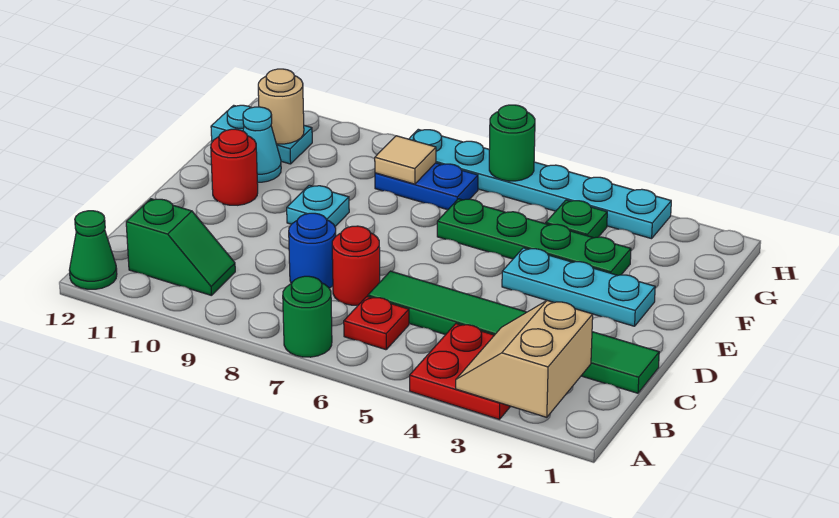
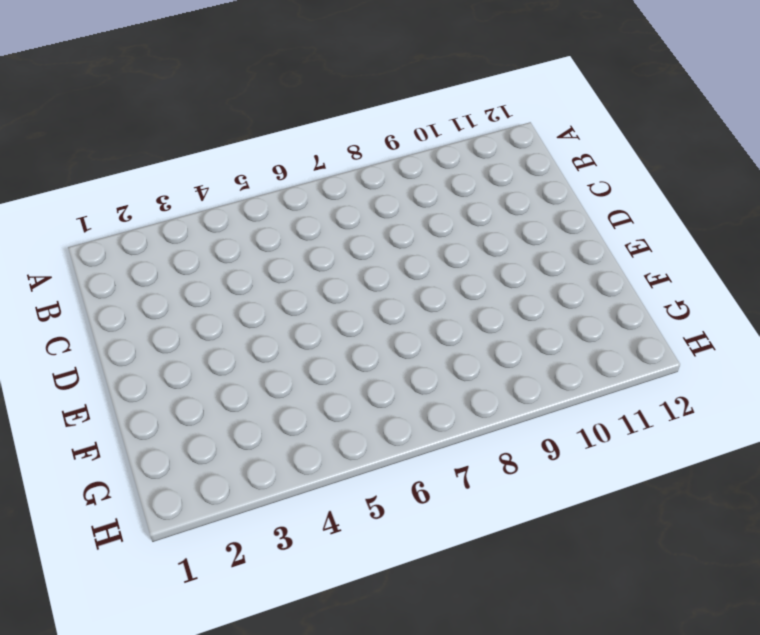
none -> red 2x2 plate [410,324,511,419]
none -> green 1x1 round brick [283,276,332,357]
none -> green 1x1 cone [69,211,117,289]

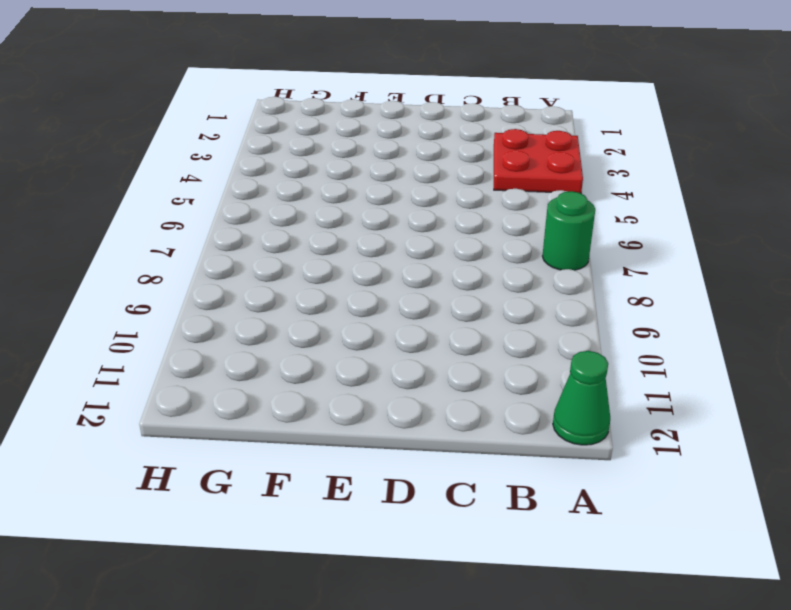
none -> red 1x1 plate [344,297,409,350]
none -> green 1x2 slope [126,199,235,296]
none -> green 1x6 tile [368,271,659,393]

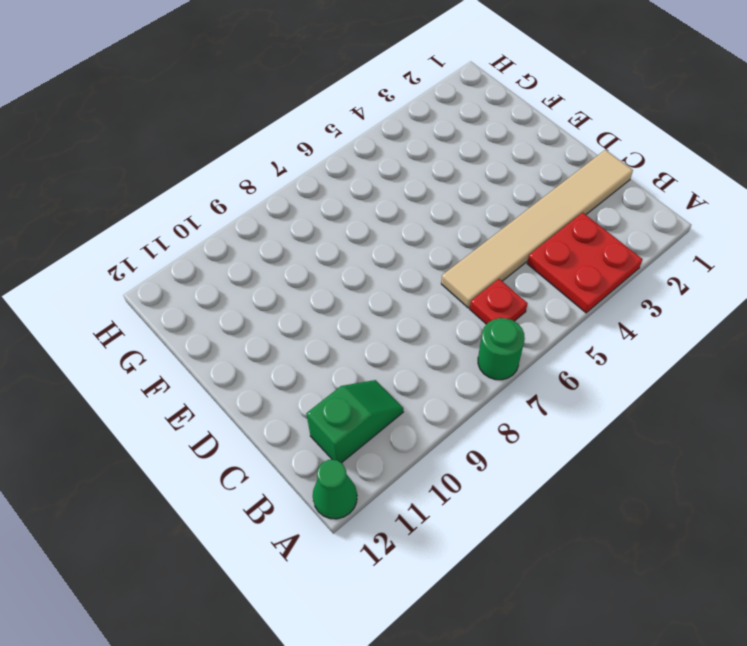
tan 1x6 tile [441,150,633,308] -> green 1x6 tile [368,271,659,393]
none -> red 1x1 round brick [332,226,380,305]
none -> blue 1x1 round brick [289,213,336,288]
none -> cyan 1x3 plate [502,248,655,326]

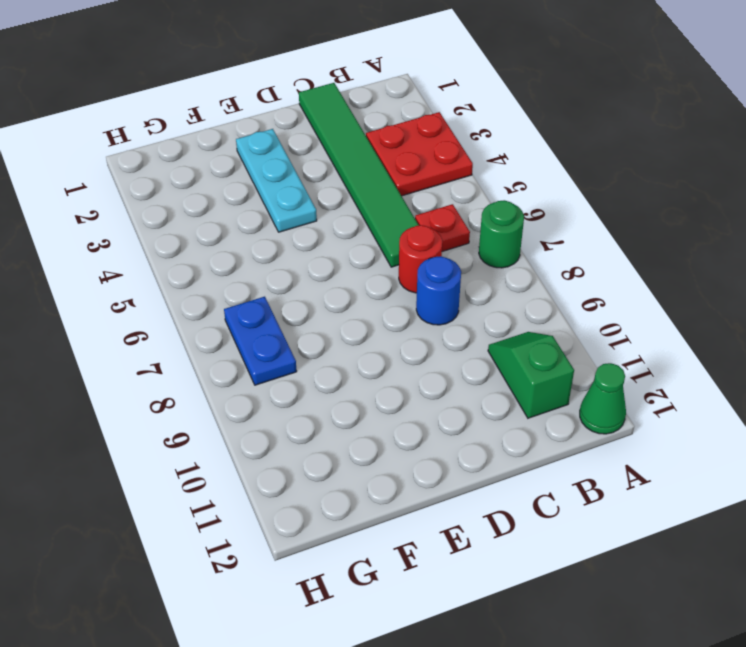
none -> cyan 1x1 plate [287,185,349,226]
none -> red 1x1 round brick [211,129,258,205]
none -> green 1x4 plate [437,199,631,275]

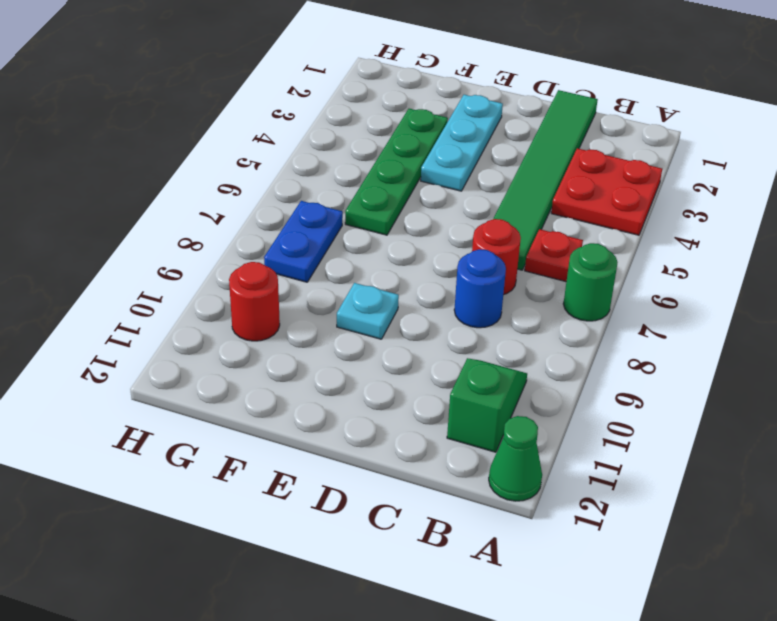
red 1x1 round brick [229,262,280,341] -> red 1x1 round brick moved to [211,129,258,205]
none -> cyan 1x1 cone [243,107,281,182]
none -> green 1x1 plate [546,200,607,238]
none -> cyan 1x2 plate [211,105,312,164]

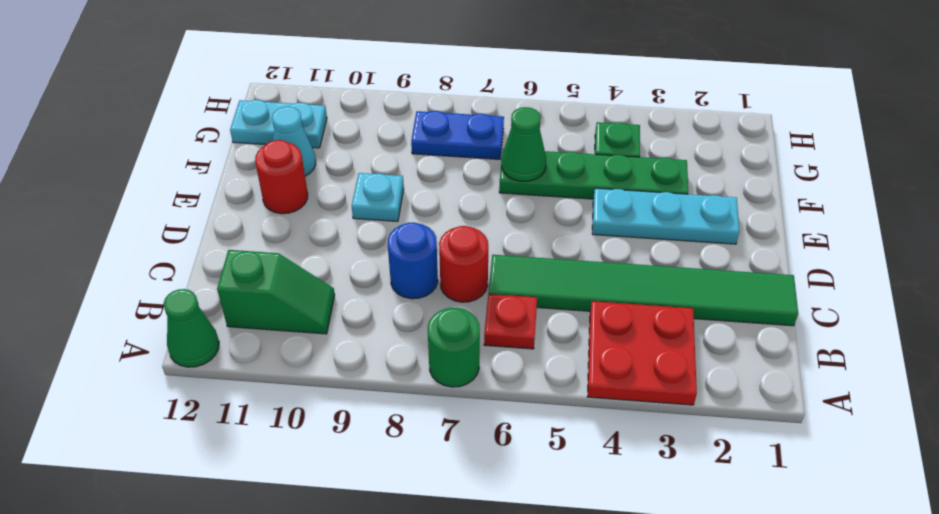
green 1x1 cone [501,107,546,181] -> none
none -> cyan 1x6 plate [409,129,671,239]
none -> tan 2x2 slope [456,301,593,417]
none -> tan 1x1 tile [375,136,436,184]

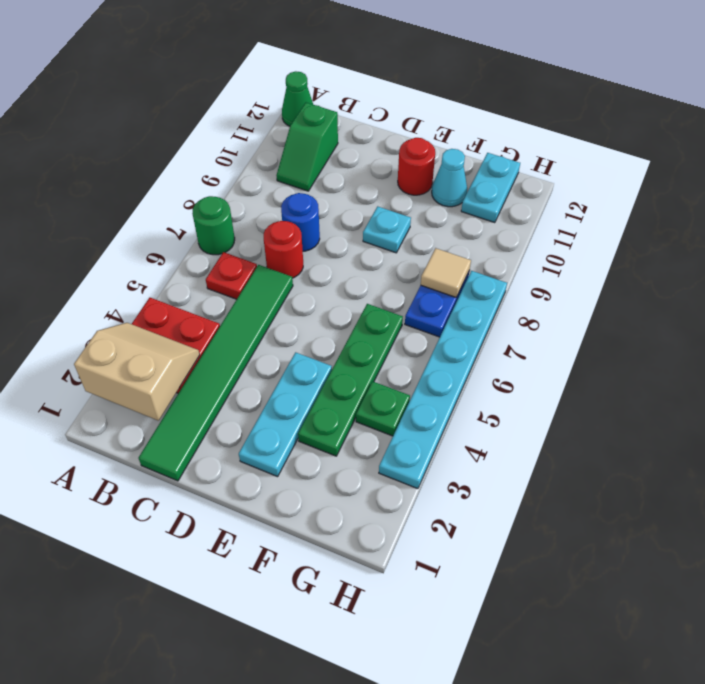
none -> tan 1x1 round brick [258,69,304,144]
none -> green 1x1 round brick [489,105,535,181]

